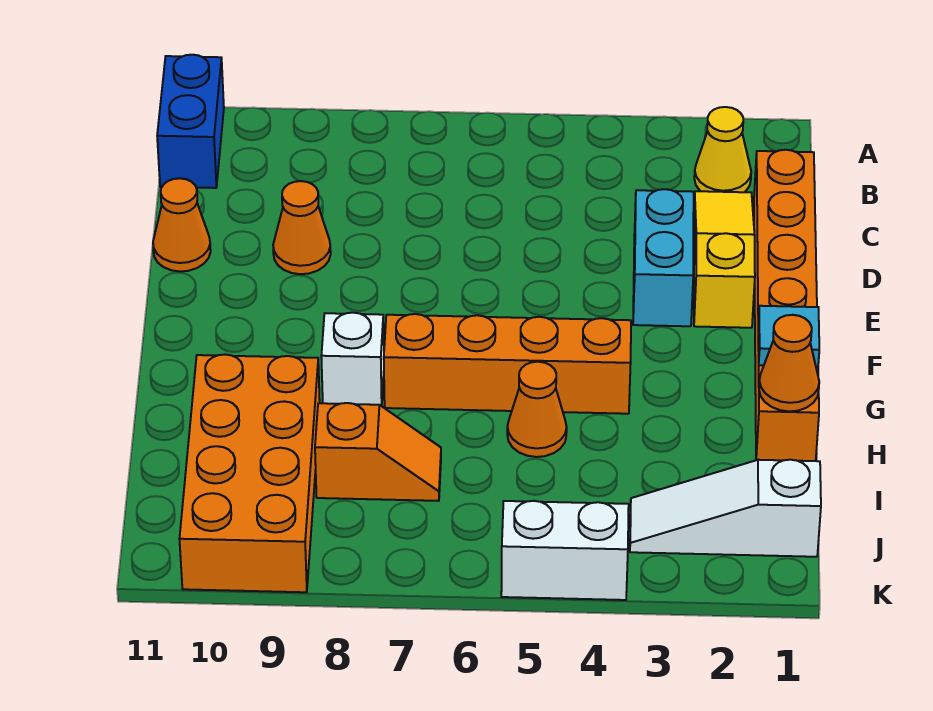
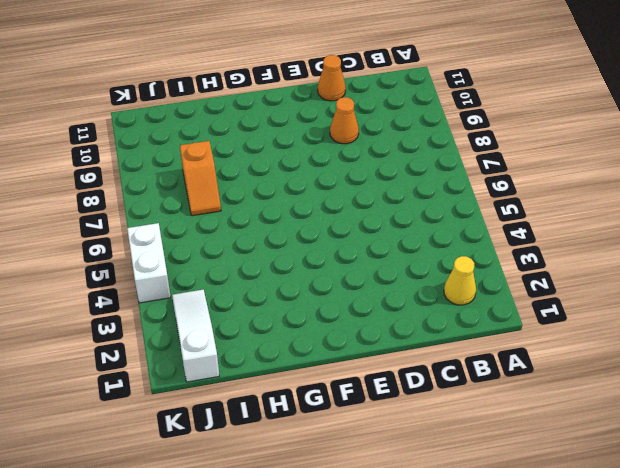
none -> blue 1x2 brick [157,55,224,188]
none -> orange 1x6 brick [754,150,819,461]
none -> yellow 1x3 slope [694,191,755,328]

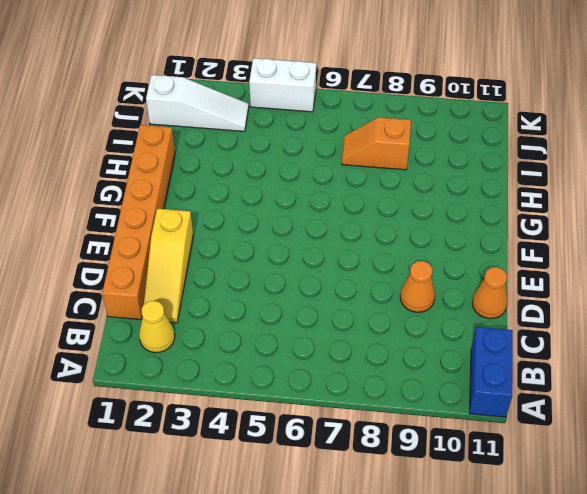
none -> cyan 1x2 brick [633,189,694,326]
none -> orange 1x4 brick [384,314,631,414]
none -> white 1x1 brick [321,313,384,406]

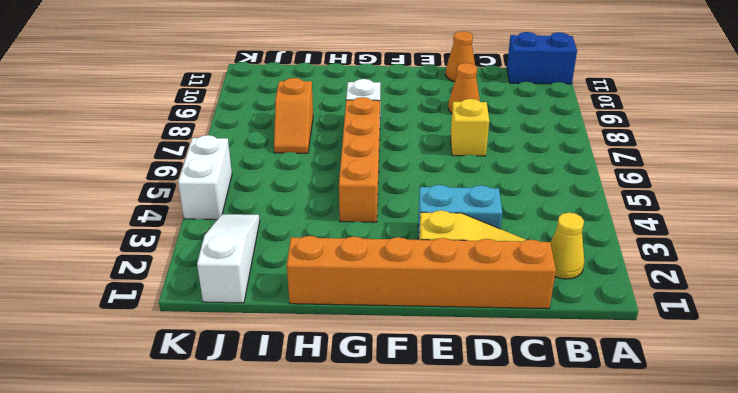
yellow 1x1 brick [450,99,489,156] -> none
none -> orange 1x1 cone [507,362,567,457]
none -> orange 2x4 brick [180,355,320,592]
none -> cyan 1x1 tile [758,306,819,367]

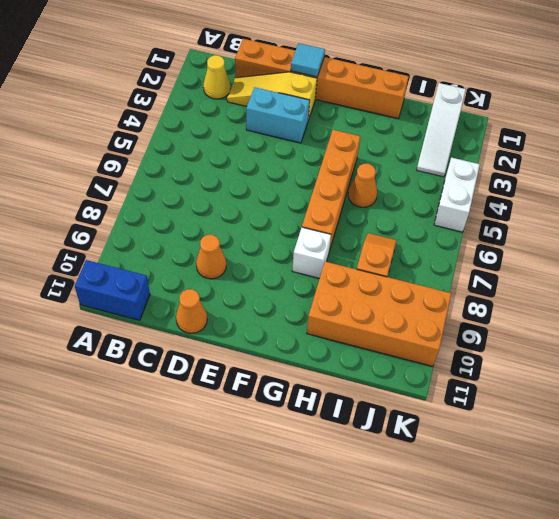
cyan 1x1 tile [291,43,325,77] -> cyan 1x1 tile moved to [758,306,819,367]
none -> orange 1x1 cone [759,315,819,411]

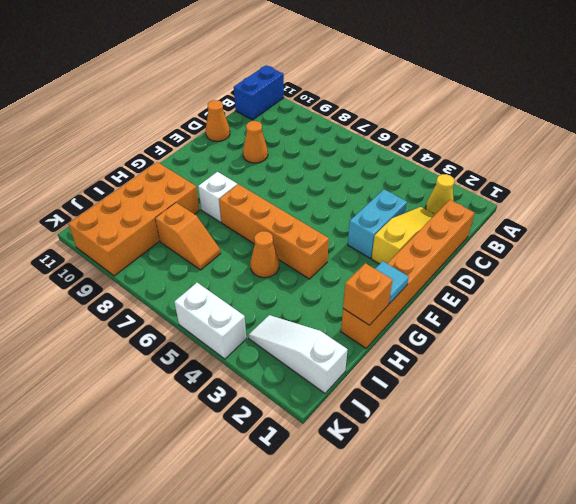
orange 1x1 brick [343,263,393,325] -> orange 1x1 cone [759,315,819,411]

